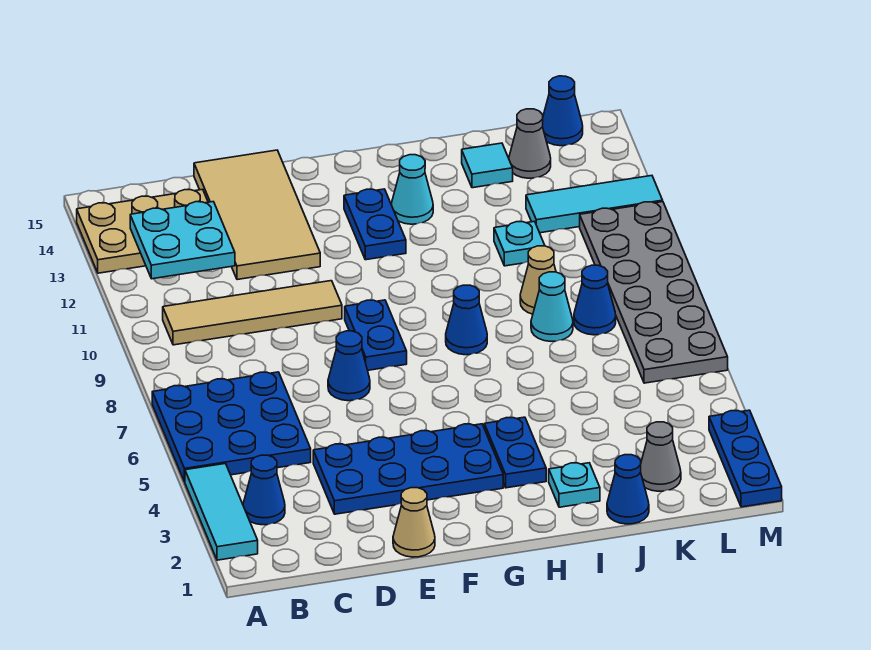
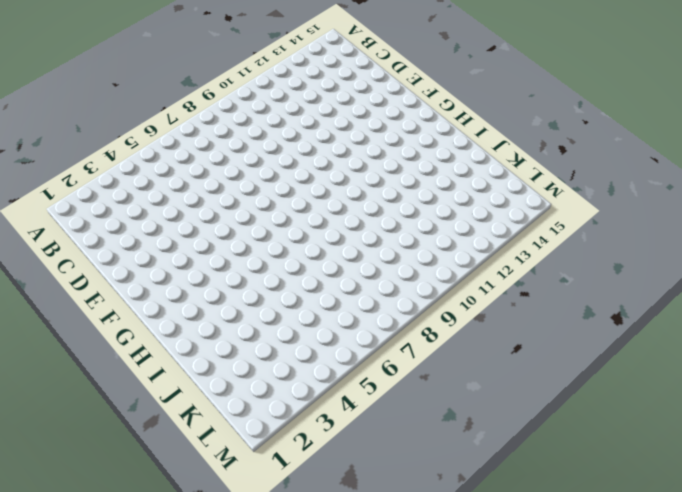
none -> cyan 1x3 tile [185,464,258,560]
none -> blue 3x3 plate [152,372,311,482]
none -> tan 2x3 plate [77,189,208,273]

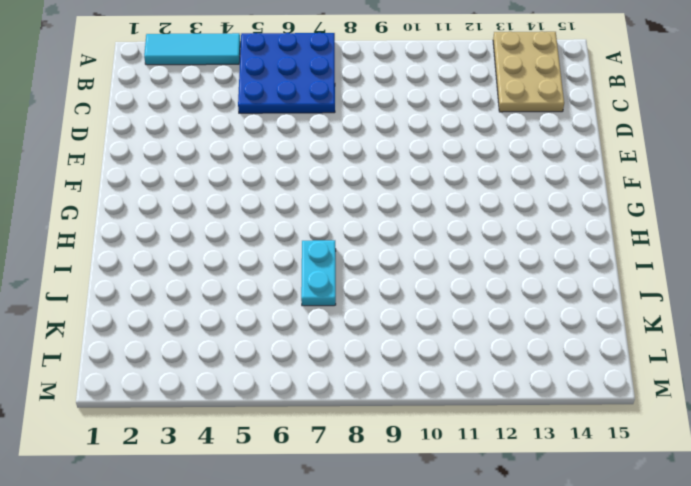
cyan 1x2 plate [301,240,336,306] -> none
none -> blue 1x1 cone [243,455,285,525]
none -> tan 1x4 tile [163,281,342,345]
none -> blue 2x4 plate [313,424,503,514]

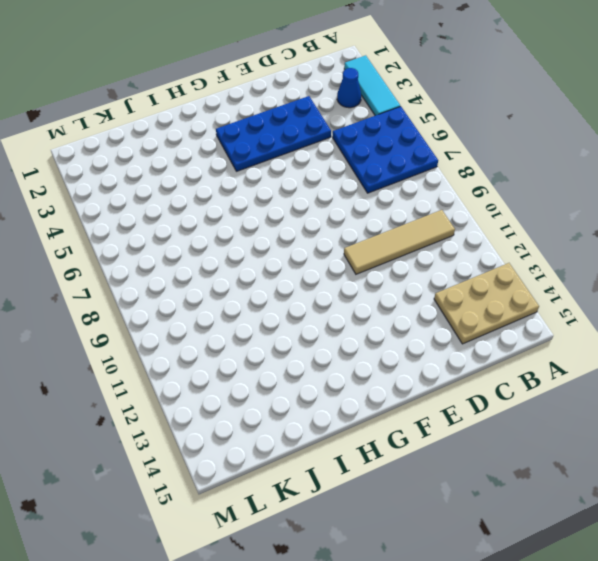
none -> tan 2x4 tile [194,150,320,280]
none -> tan 1x1 cone [393,488,435,557]
none -> blue 1x1 cone [328,331,370,401]

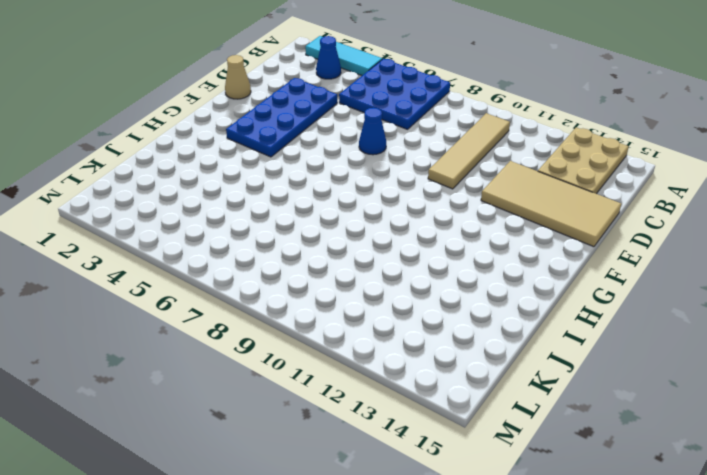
none -> blue 1x2 plate [345,300,407,370]
none -> blue 1x2 plate [344,189,406,260]
none -> blue 1x2 plate [484,417,546,488]

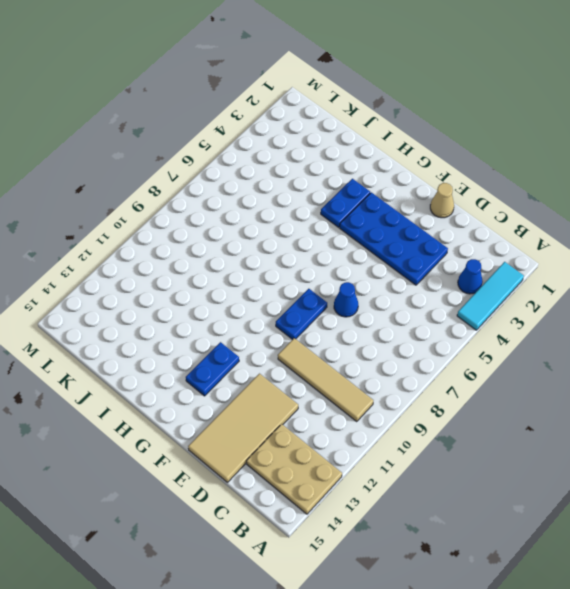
none -> blue 3x3 plate [152,372,311,482]
none -> blue 1x1 cone [446,285,487,355]
none -> cyan 1x1 cone [391,155,433,224]

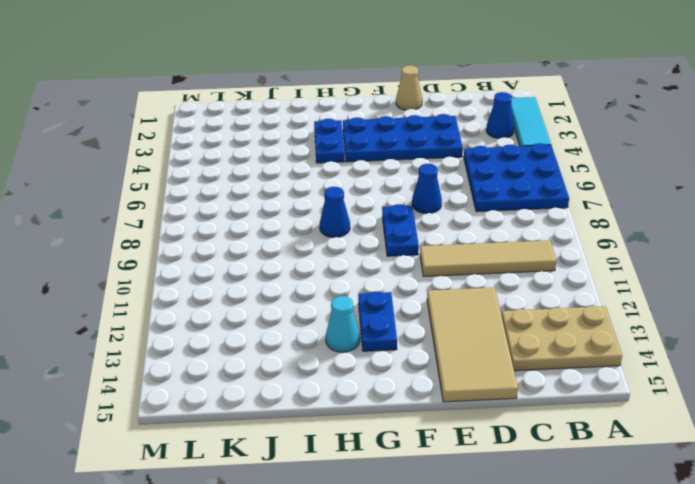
none -> cyan 1x1 plate [549,463,600,507]
none -> blue 1x1 cone [607,455,649,524]
none -> cyan 1x1 cone [531,272,573,341]

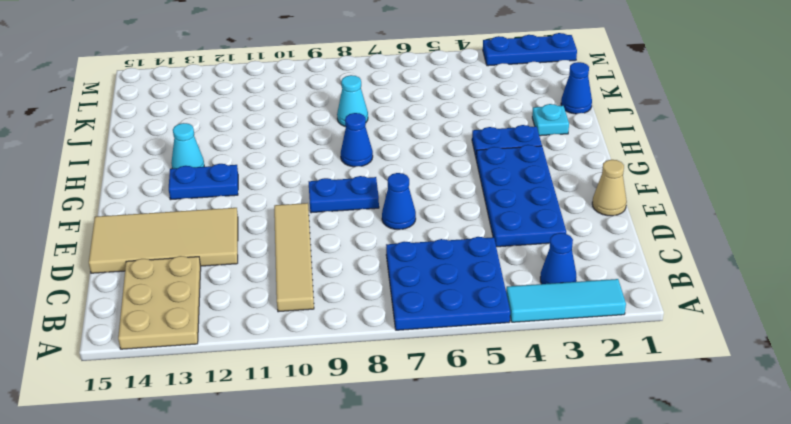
none -> tan 1x1 cone [520,246,556,314]
none -> cyan 1x1 plate [494,221,545,266]
none -> cyan 1x1 tile [462,143,513,188]

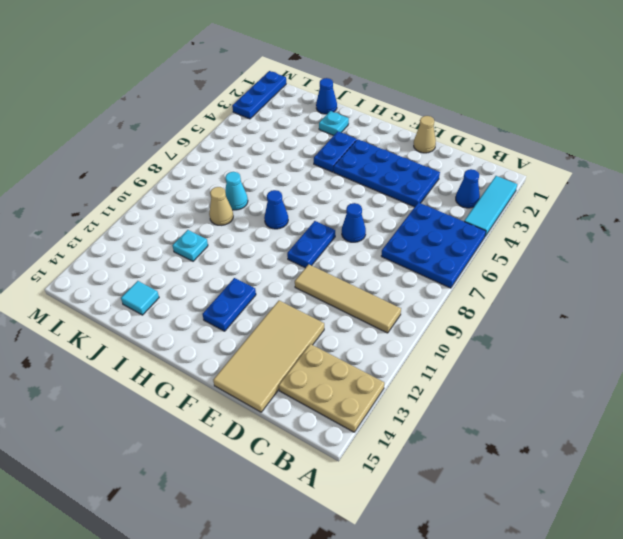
none -> cyan 1x1 cone [391,155,433,224]
none -> grey 1x1 cone [641,422,681,491]
none -> blue 1x1 cone [574,265,616,335]

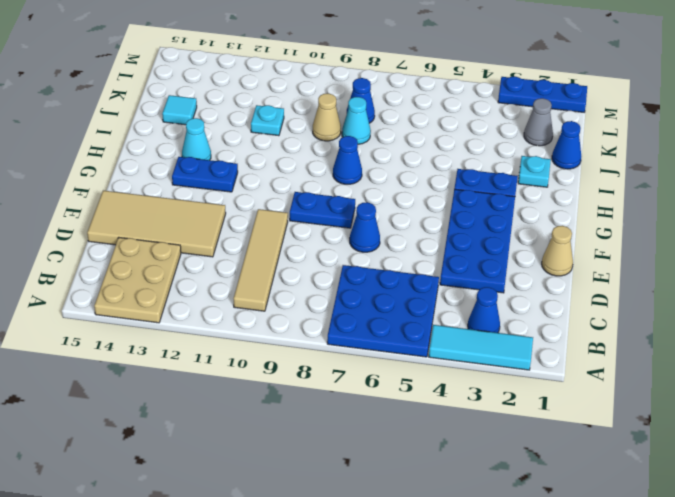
none -> cyan 1x3 tile [526,176,663,233]
none -> grey 1x1 cone [509,109,551,178]
none -> grey 2x6 plate [580,202,728,383]

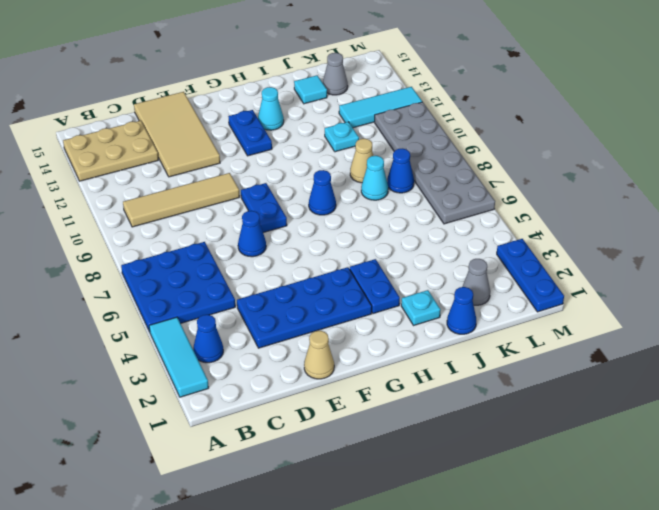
none -> blue 1x1 cone [543,76,583,146]
none -> cyan 2x2 plate [130,202,235,279]

